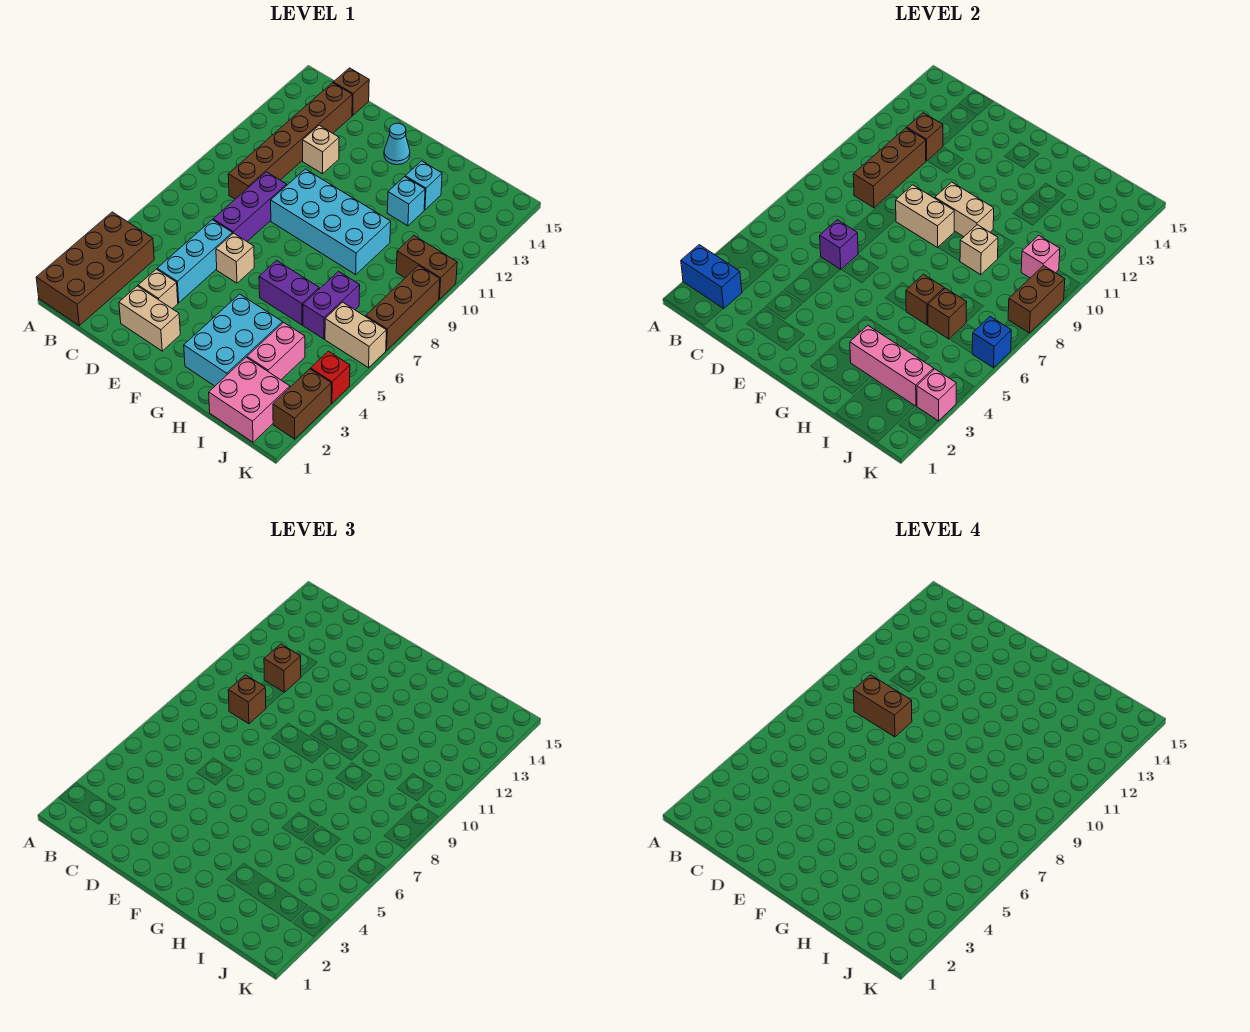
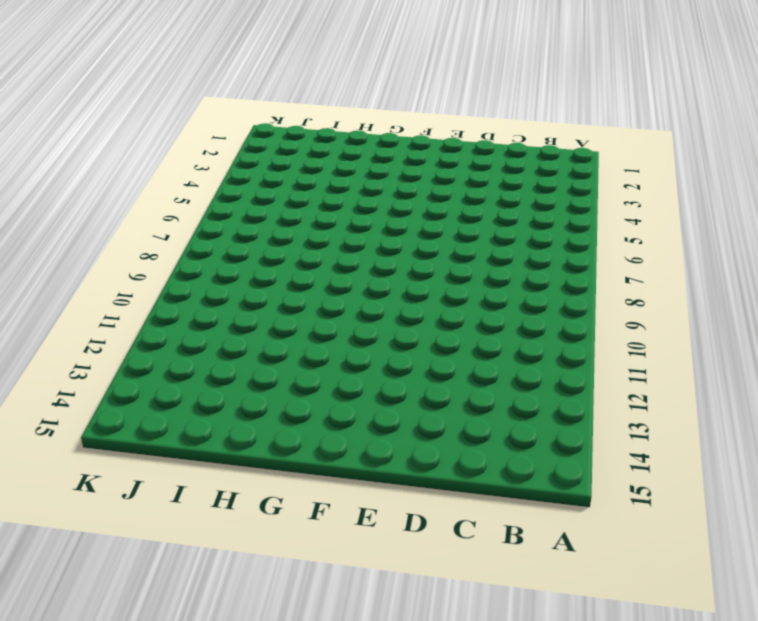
none -> brown 2x4 brick [36,212,154,326]
none -> brown 1x6 brick [228,83,352,199]
none -> brown 1x1 brick [333,68,369,115]
none -> tan 1x2 brick [119,286,180,351]

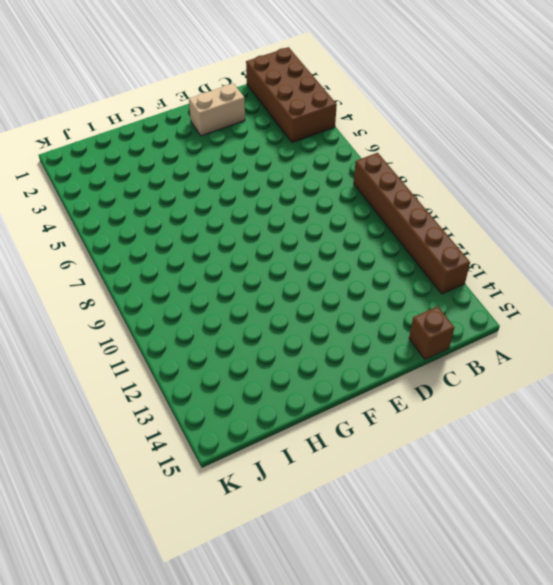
brown 1x6 brick [354,153,470,294] -> brown 1x6 brick moved to [228,83,352,199]
none -> tan 1x1 brick [138,269,178,309]
none -> cyan 1x3 brick [157,220,232,303]
none -> purple 1x3 brick [213,172,287,241]
none -> tan 1x1 brick [303,125,339,174]

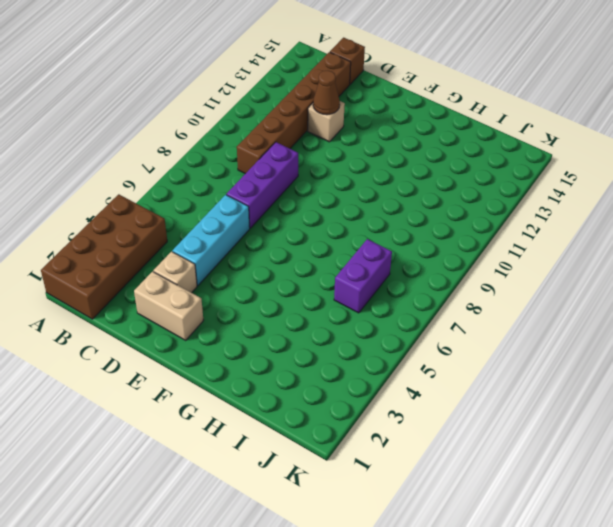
brown 1x1 cone [313,71,340,115] -> none
none -> tan 1x1 brick [216,233,254,283]
none -> cyan 2x4 brick [271,169,391,275]
none -> cyan 1x1 cone [384,123,410,165]
none -> cyan 2x3 brick [184,294,283,386]

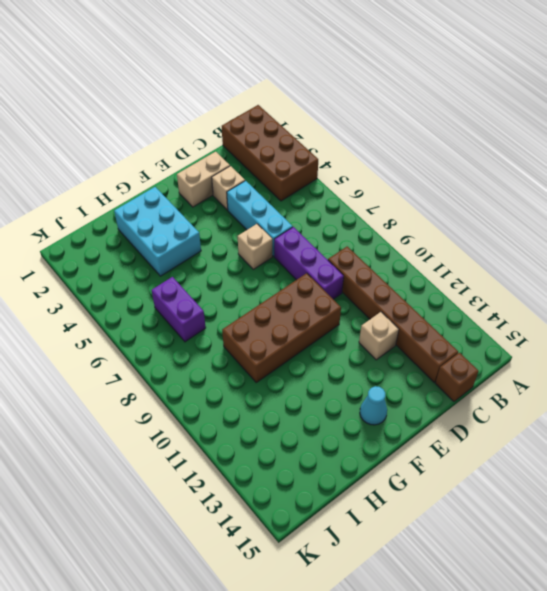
brown 2x4 brick [222,273,341,382] -> cyan 2x4 brick [271,169,391,275]
none -> purple 1x2 brick [259,261,319,325]
none -> cyan 1x1 brick [387,177,425,226]
none -> cyan 1x1 brick [405,161,442,210]
none -> pink 2x2 brick [209,357,290,442]

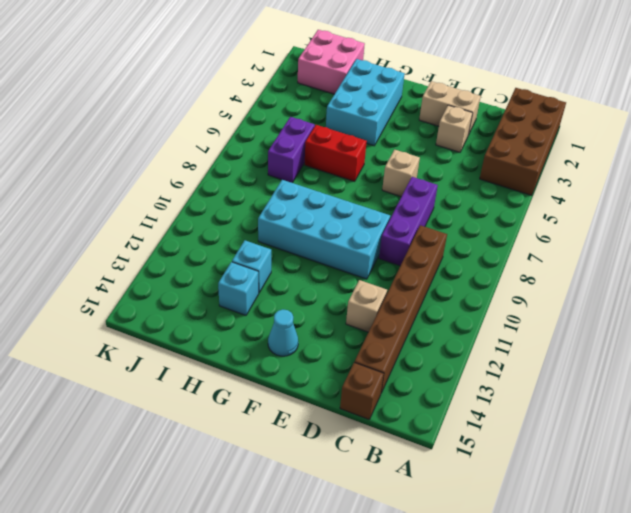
red 1x2 brick [305,125,367,181] -> purple 1x2 brick [259,261,319,325]
none -> cyan 1x3 brick [157,220,232,303]
none -> pink 1x2 brick [247,322,305,380]
none -> tan 1x2 brick [325,302,386,368]
none -> brown 1x2 brick [396,235,457,299]

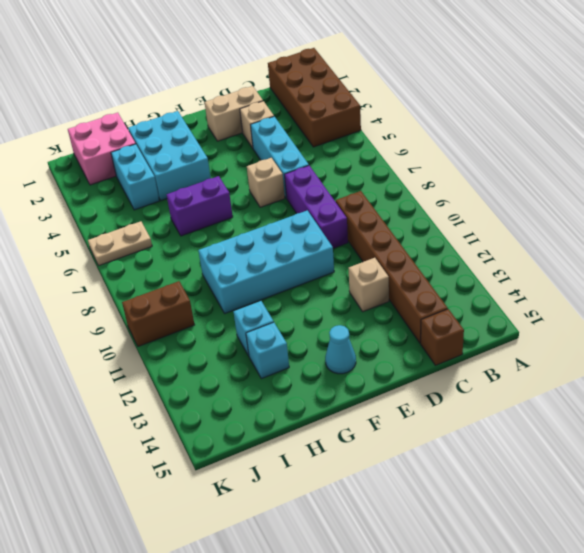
cyan 1x2 brick [111,144,159,210] -> pink 1x2 brick [247,322,305,380]
tan 1x2 plate [88,221,152,265] -> tan 1x2 brick [325,302,386,368]
none -> purple 1x2 brick [303,271,360,339]
none -> brown 1x2 brick [273,369,331,439]
none -> red 1x1 brick [311,351,350,403]
none -> brown 1x3 brick [366,266,440,350]

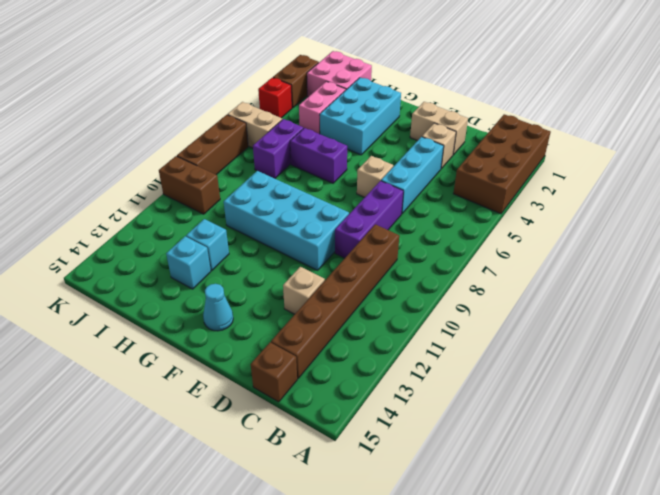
none -> blue 1x2 brick [681,245,742,309]
none -> brown 1x3 brick [853,128,926,208]
none -> brown 1x1 brick [907,113,943,161]
none -> purple 1x1 brick [820,220,858,270]

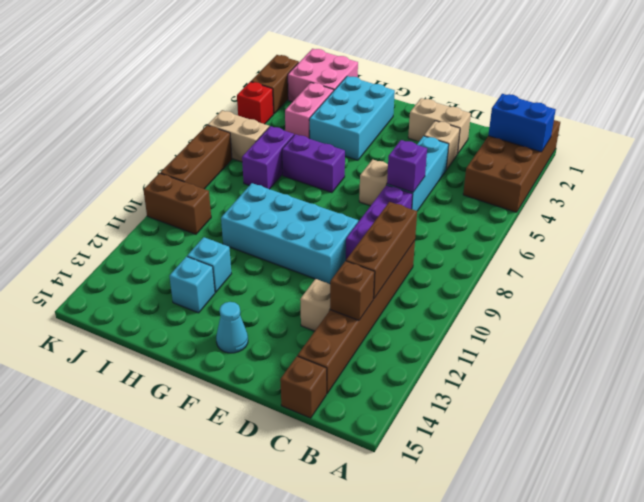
none -> tan 1x2 brick [896,185,954,248]
none -> tan 1x2 brick [935,182,994,237]
none -> pink 1x3 brick [850,326,934,406]
none -> brown 1x1 brick [906,274,944,325]

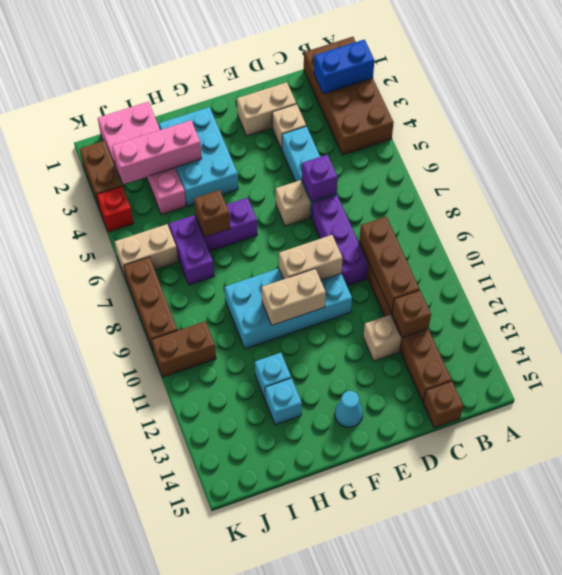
none -> tan 1x1 brick [960,225,998,275]
none -> brown 1x1 brick [928,288,967,339]
none -> pink 1x1 brick [1021,235,1060,278]
none -> pink 1x1 brick [917,369,956,421]

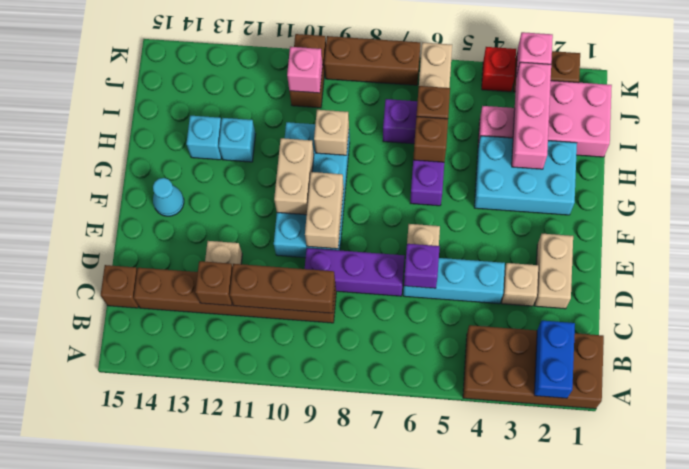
none -> blue 1x1 brick [972,317,1011,368]
none -> brown 1x2 brick [1008,265,1065,333]
none -> brown 1x1 brick [228,675,266,724]
none -> brown 1x1 brick [264,644,301,692]

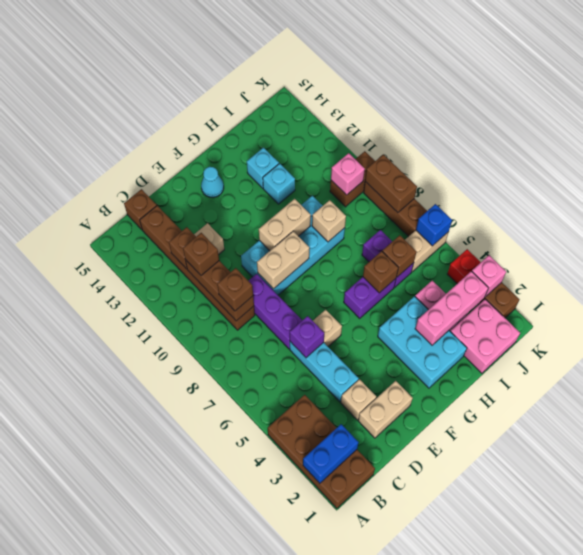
none -> brown 1x2 brick [853,675,912,737]

